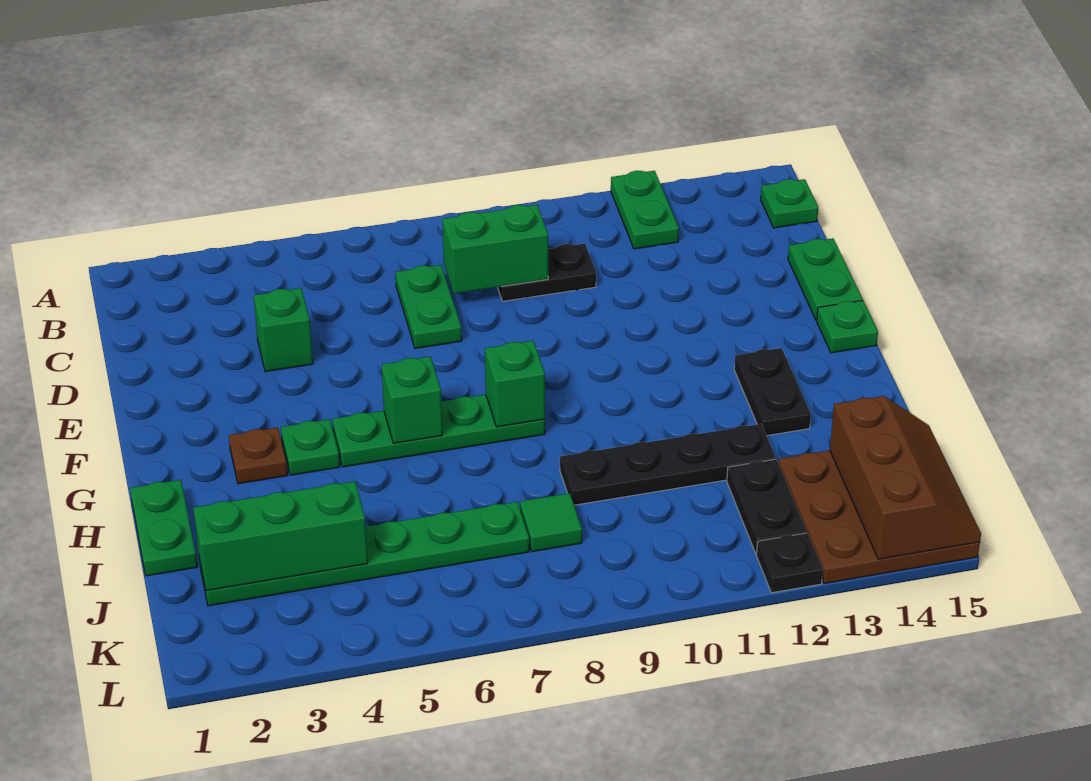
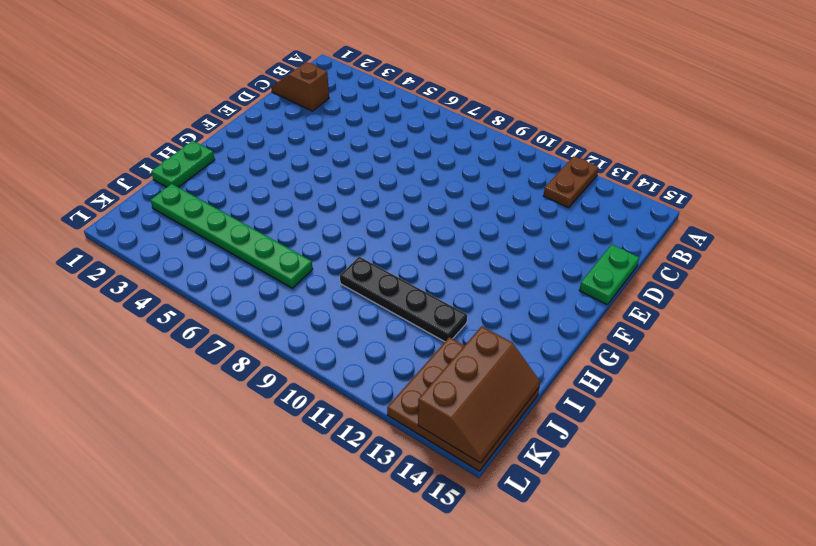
brown 1x2 plate [543,156,599,208] -> green 1x2 plate [611,171,679,249]
brown 1x2 slope [271,62,329,111] -> none
none -> green 1x1 plate [761,179,818,228]
none -> green 1x2 plate [395,265,462,348]
none -> black 1x2 plate [498,243,596,301]

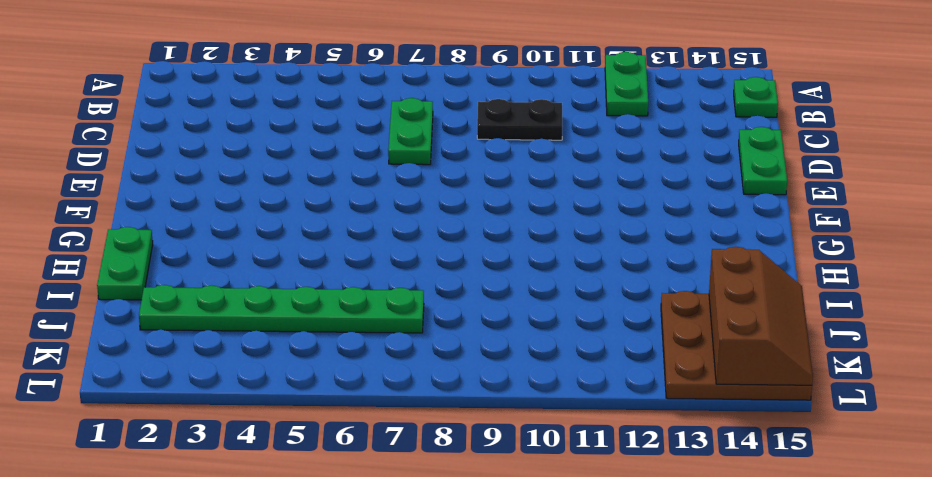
none -> green 1x1 brick [254,288,313,372]
none -> green 1x1 plate [817,300,878,353]
none -> brown 1x1 plate [229,427,288,484]

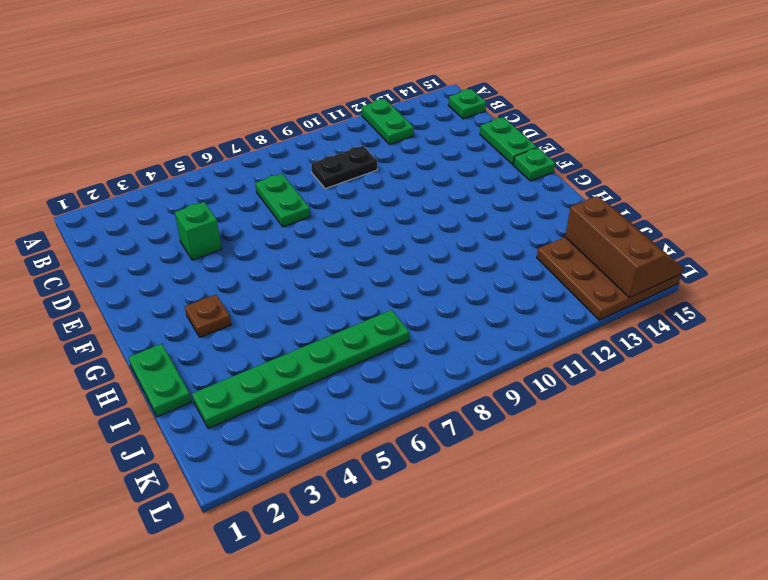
none -> green 1x1 plate [281,419,340,475]
none -> green 1x4 plate [333,395,545,467]
none -> black 1x2 plate [734,348,811,436]

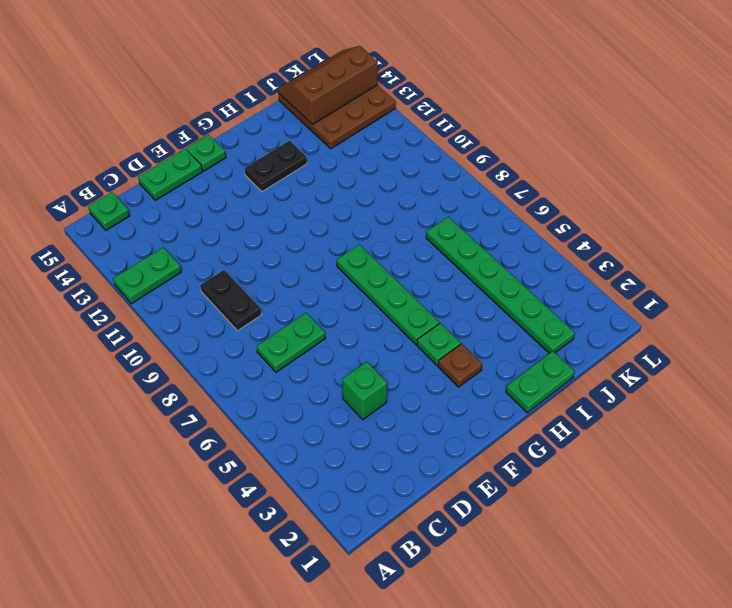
none -> black 1x4 plate [560,424,776,505]
none -> green 1x1 tile [520,493,582,552]
none -> black 1x2 plate [727,459,807,554]

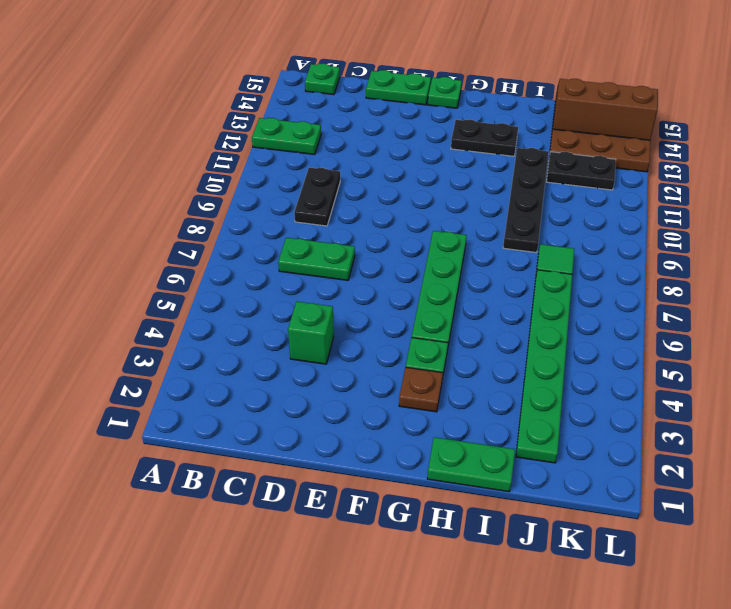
none -> black 1x1 plate [757,533,823,593]
none -> green 1x2 brick [442,205,548,294]
none -> green 1x1 brick [381,357,442,443]

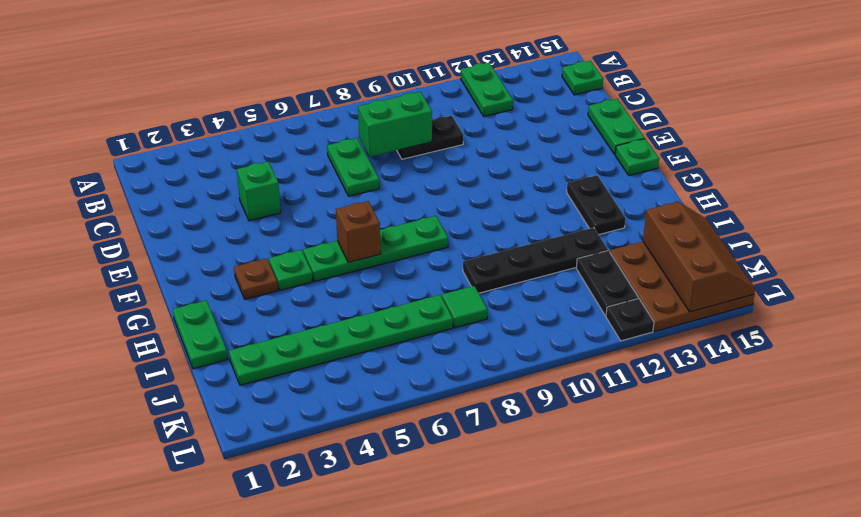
brown 1x1 brick [336,201,381,263] -> green 1x1 brick [381,357,442,443]
none -> green 1x1 brick [485,341,545,427]
none -> green 1x3 brick [193,481,368,591]

